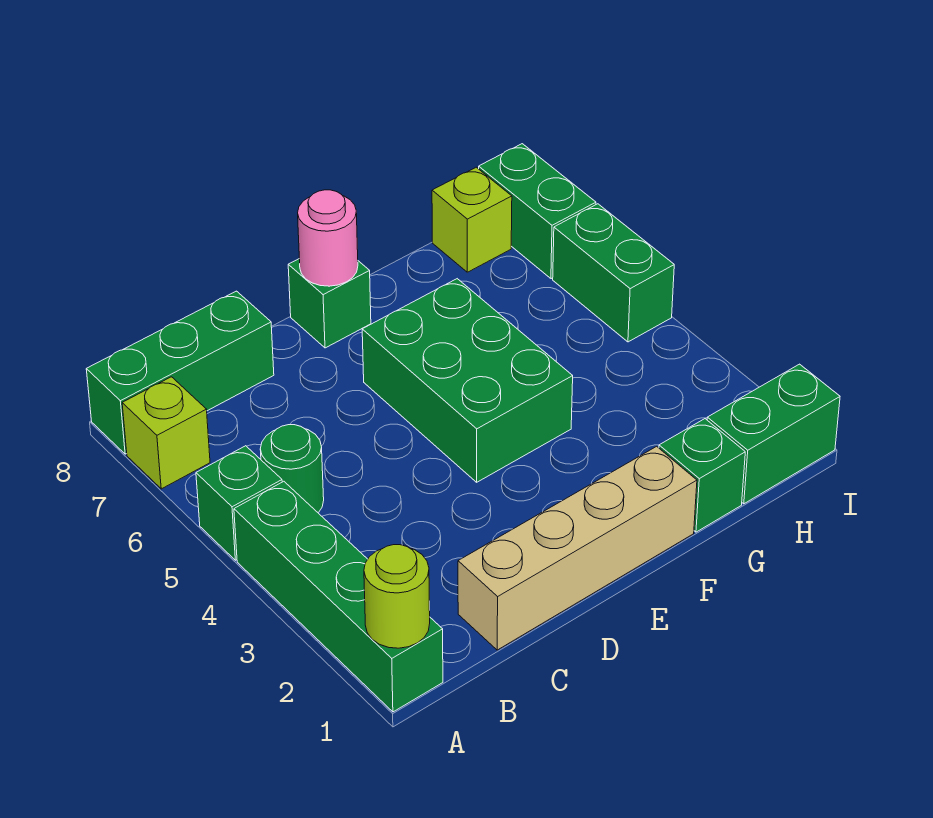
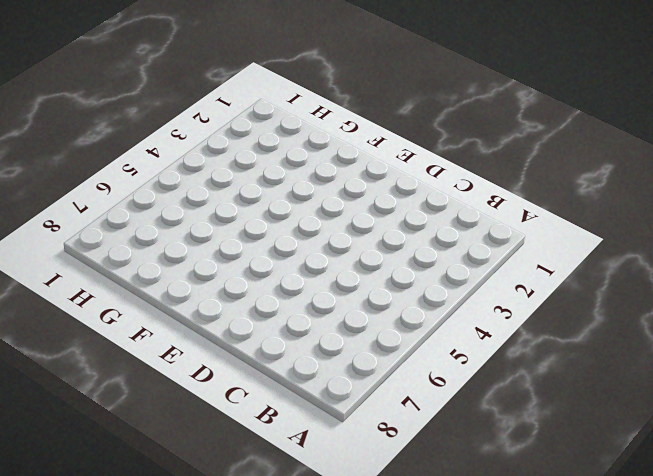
none -> green 1x4 brick [234,481,443,712]
none -> green 1x1 brick [196,446,282,560]
none -> lime 1x1 brick [122,377,210,489]

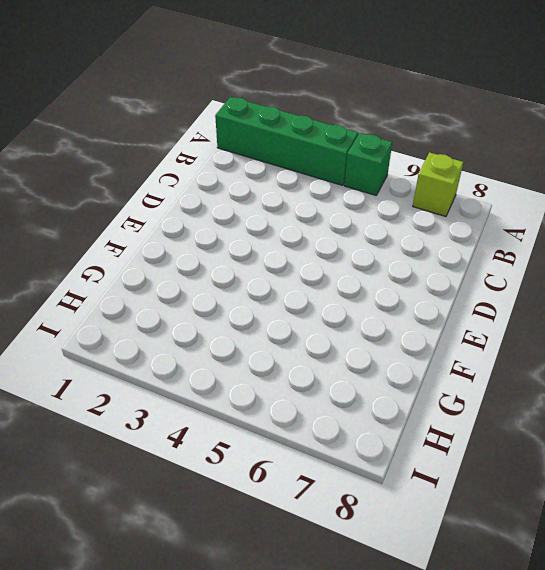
none -> green 1x3 brick [86,291,274,454]
none -> green 1x1 round brick [260,425,324,513]
none -> tan 1x4 brick [458,446,697,650]

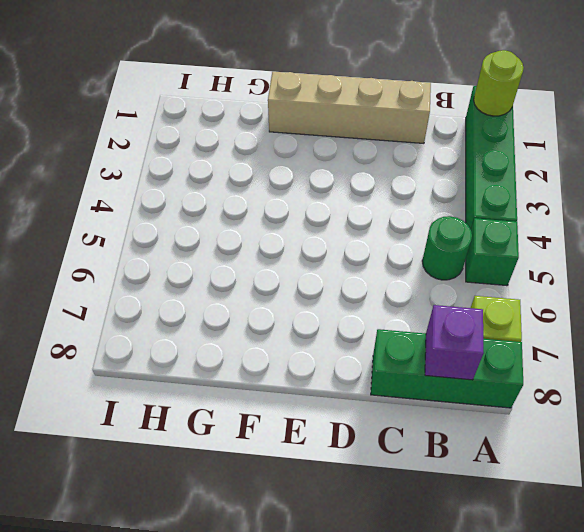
purple 1x1 brick [425,305,484,380] -> none
none -> green 2x3 brick [362,279,573,482]
none -> green 1x1 brick [288,259,371,348]
none -> green 1x1 brick [659,419,745,532]

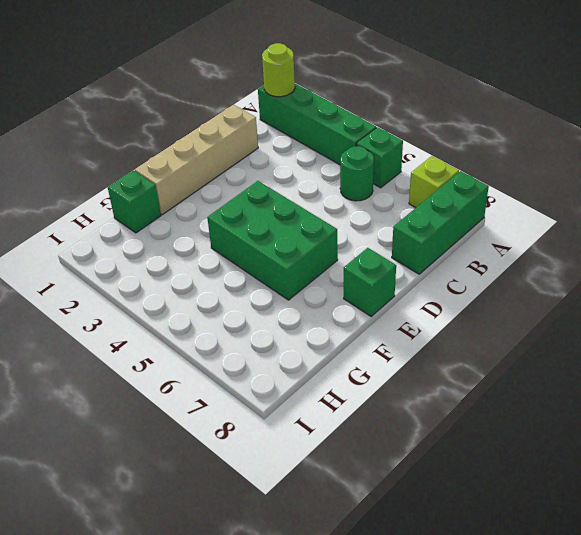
none -> green 1x2 brick [707,364,840,504]
none -> lime 1x1 brick [432,167,512,272]
none -> green 1x2 brick [553,204,674,342]

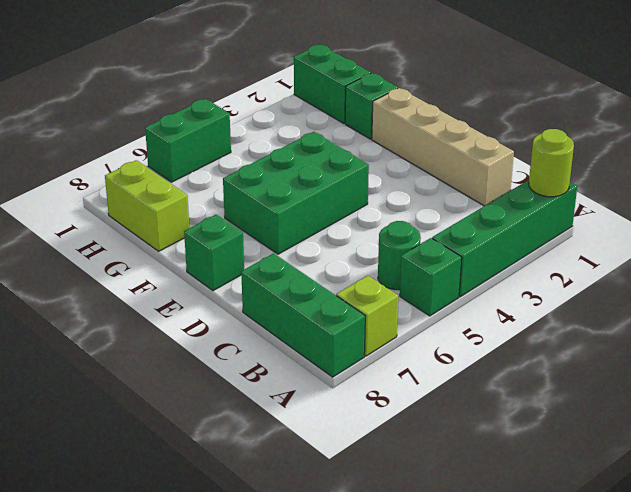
lime 1x2 brick [105,160,189,251] -> lime 1x1 brick [432,167,512,272]
none -> green 1x2 brick [479,144,596,279]
none -> pink 1x1 round brick [298,190,358,286]

